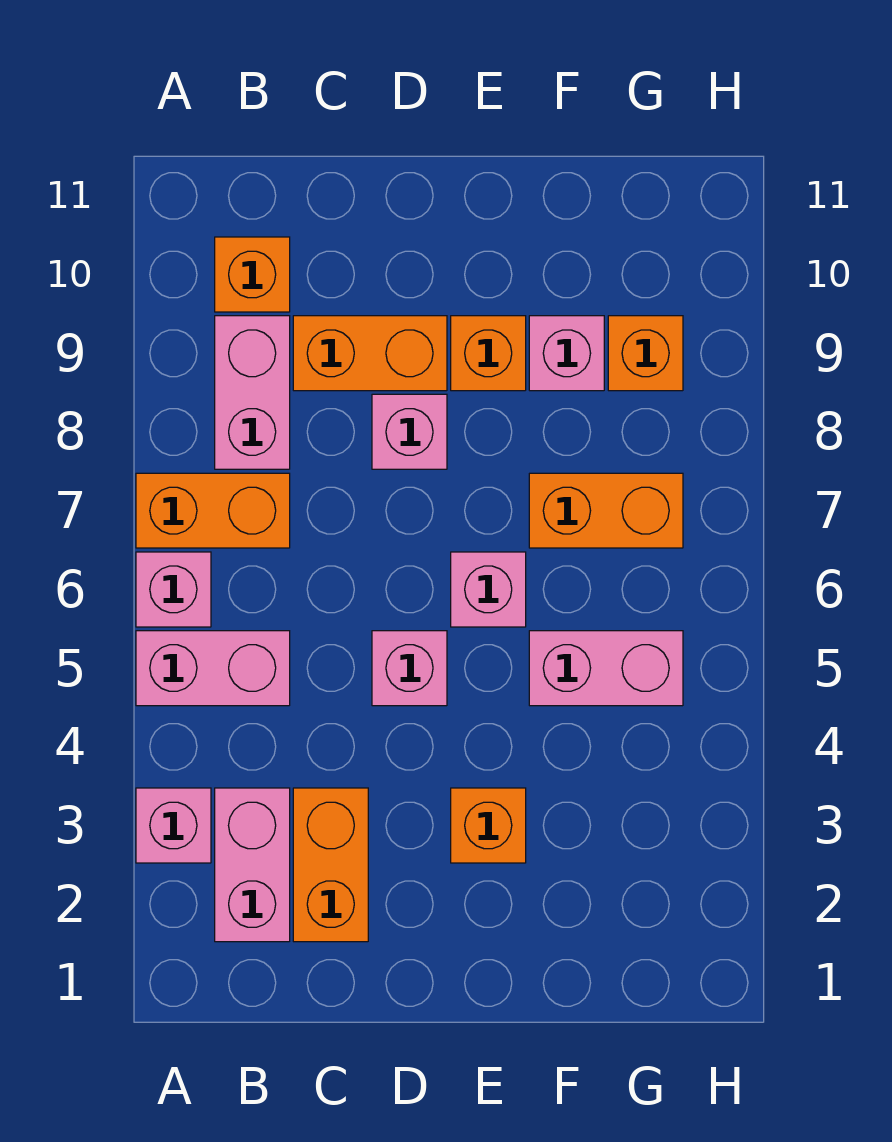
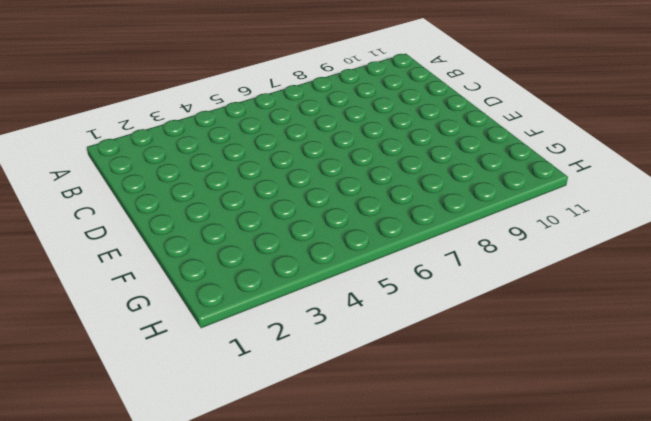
none -> pink 1x1 brick [136,788,211,863]
none -> pink 1x2 brick [136,631,290,706]
none -> pink 1x1 brick [136,552,211,627]

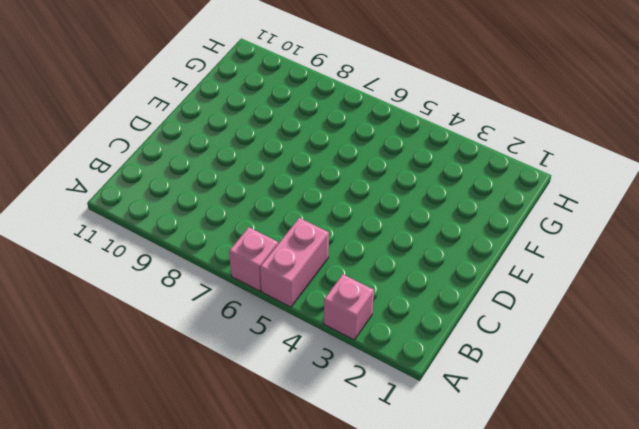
none -> orange 1x2 brick [136,473,290,548]
none -> pink 1x2 brick [215,788,290,942]
none -> pink 1x2 brick [215,316,290,469]

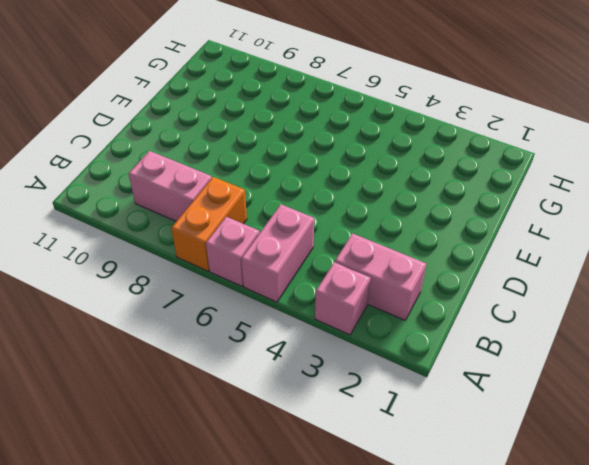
none -> orange 1x1 brick [215,237,290,312]
none -> orange 1x2 brick [293,788,368,942]
none -> orange 1x2 brick [293,316,447,391]

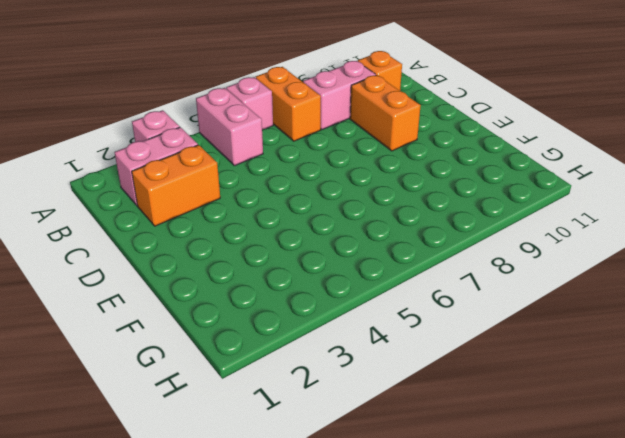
none -> pink 1x1 brick [372,631,447,706]
none -> pink 1x1 brick [372,394,447,469]
none -> orange 1x1 brick [451,788,526,863]

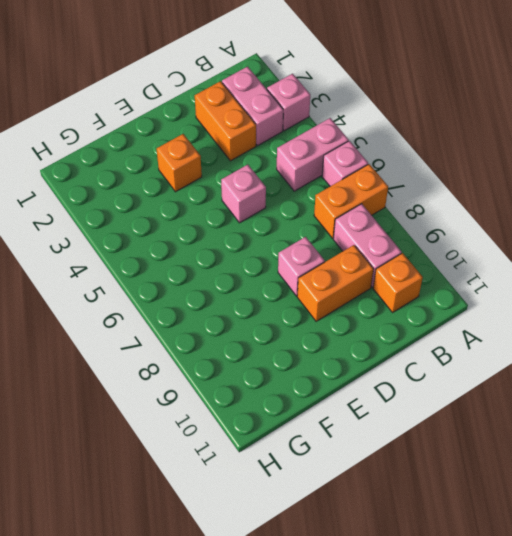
none -> pink 1x1 brick [451,552,526,627]
none -> orange 1x1 brick [451,316,526,391]
none -> pink 1x2 brick [529,631,683,706]

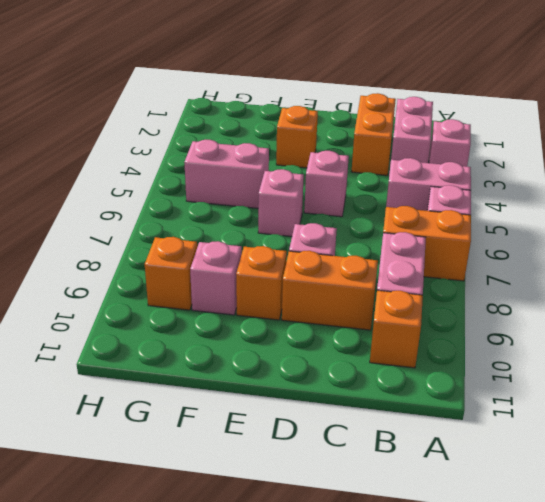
none -> orange 1x2 brick [529,473,683,548]

